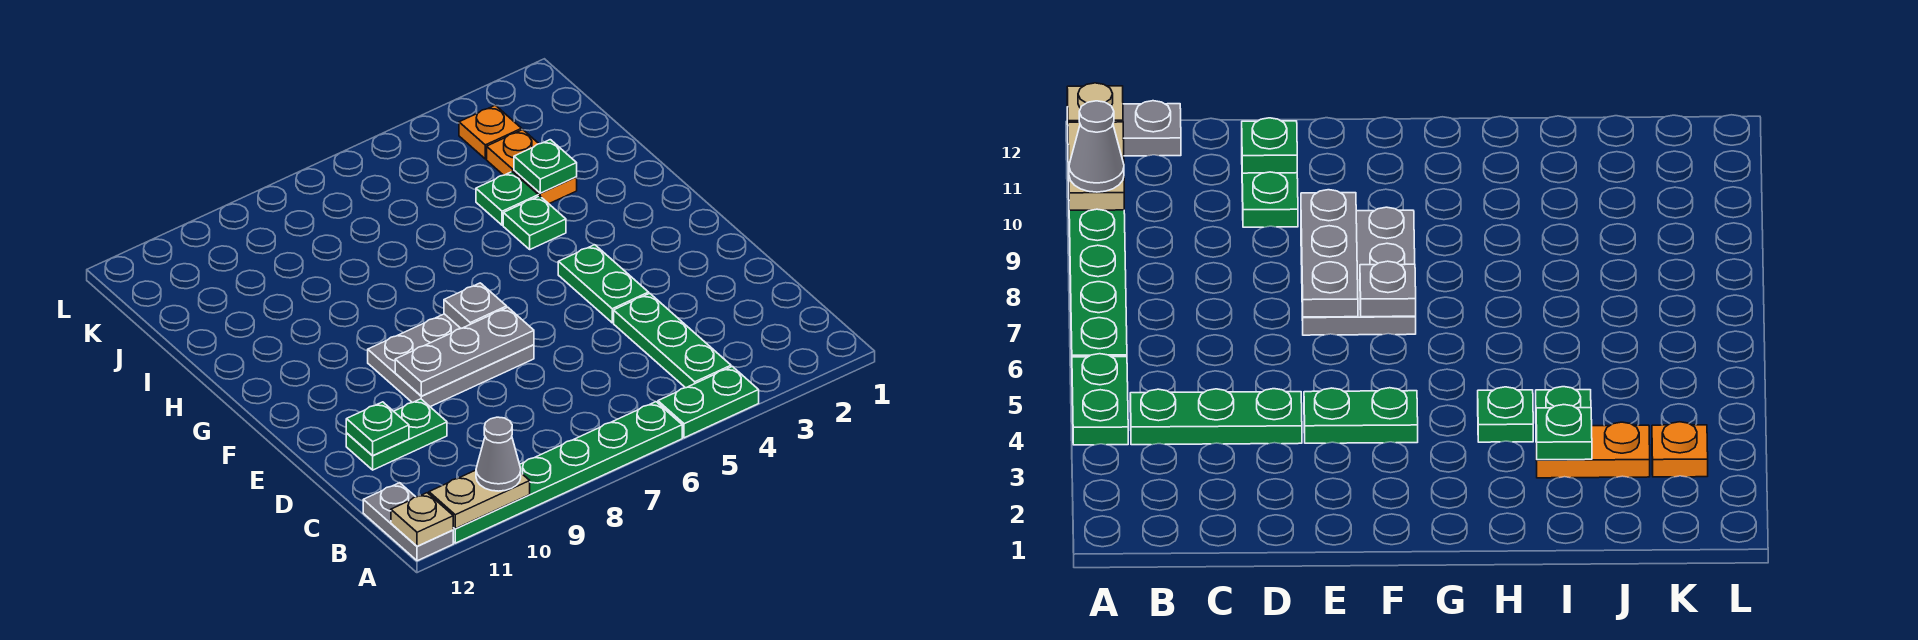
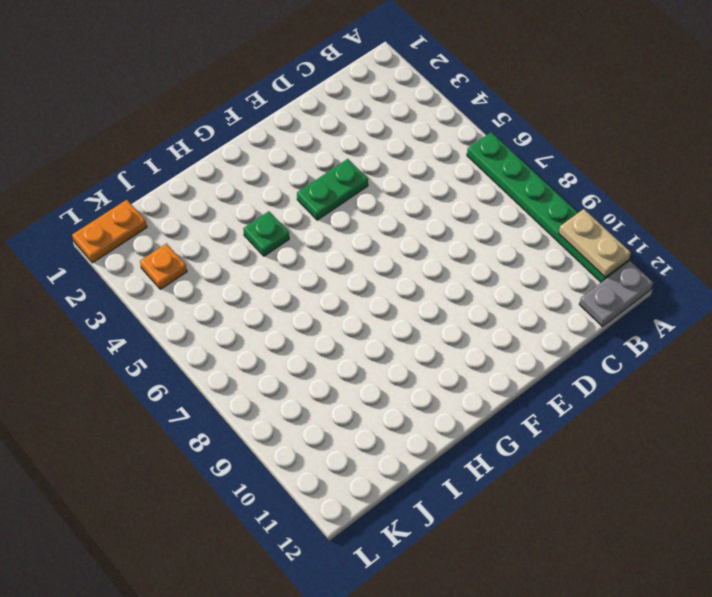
orange 1x2 plate [72,200,147,263] -> orange 1x2 plate moved to [487,130,577,204]
none -> green 1x2 plate [658,366,759,438]
none -> green 1x3 plate [614,293,731,388]
none -> green 1x2 plate [346,399,447,470]

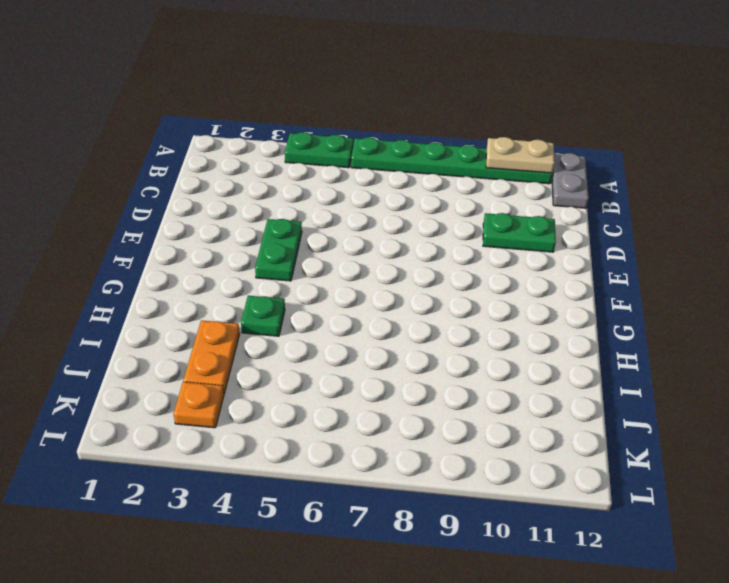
none -> green 1x3 plate [614,293,731,388]
none -> grey 2x3 plate [368,314,534,407]
none -> green 1x1 plate [476,172,538,225]

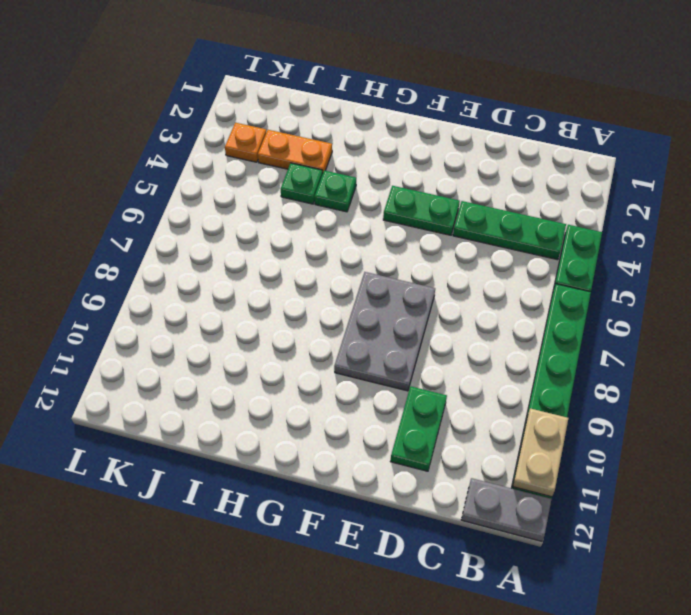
none -> tan 1x1 plate [391,493,453,546]
none -> green 1x1 plate [346,402,409,456]
none -> grey 1x3 plate [395,307,534,396]

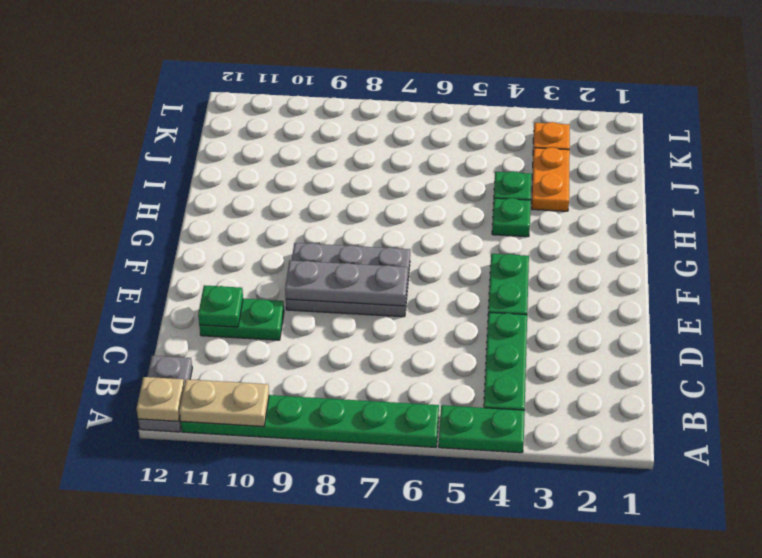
none -> grey 1x1 plate [444,283,507,328]
none -> green 1x1 plate [514,140,577,193]
none -> grey 1x1 cone [476,417,521,491]

